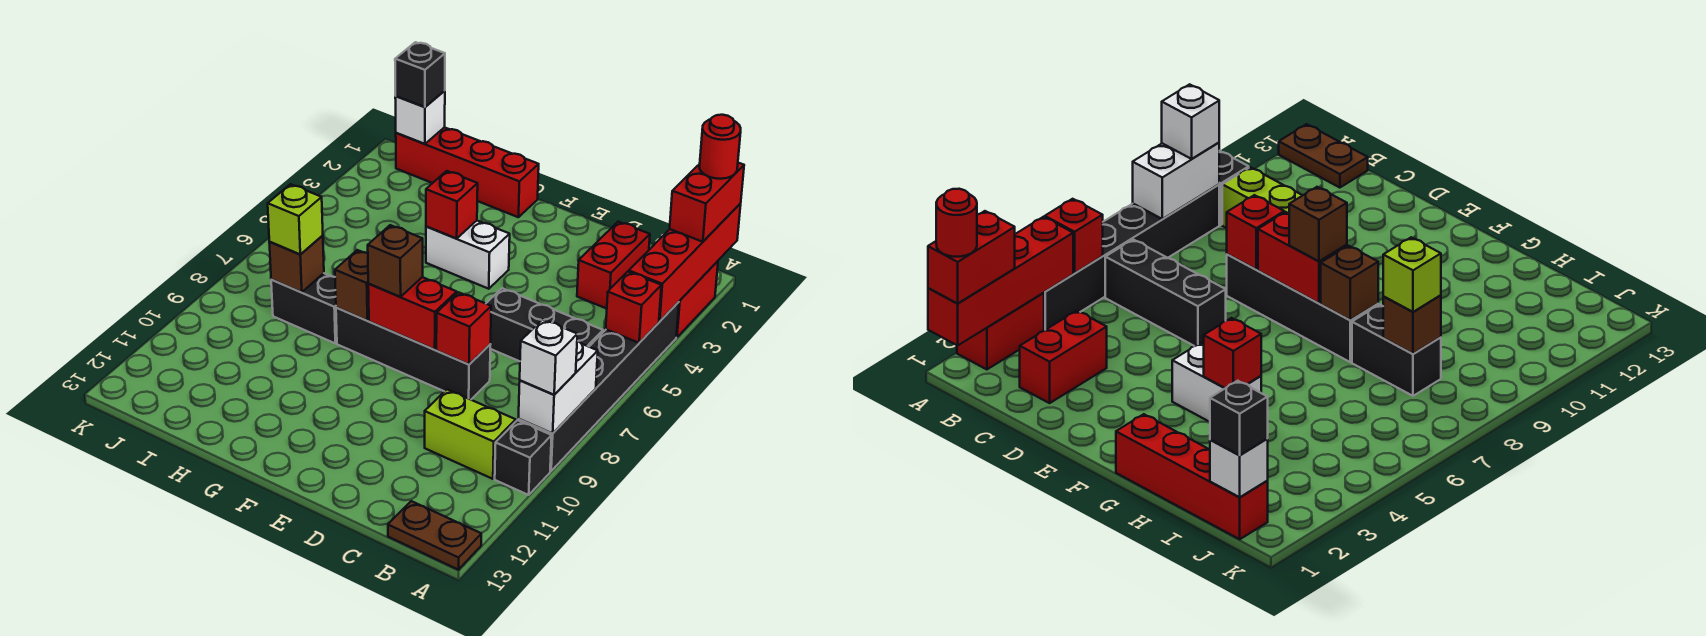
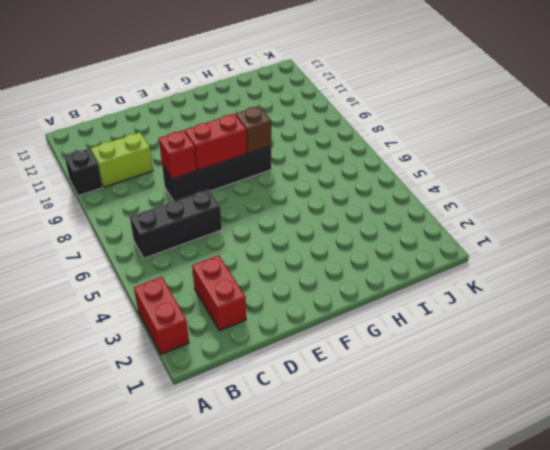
none -> black 1x6 brick [518,302,679,471]
none -> brown 1x2 plate [388,501,481,570]
none -> white 1x2 brick [426,221,510,289]

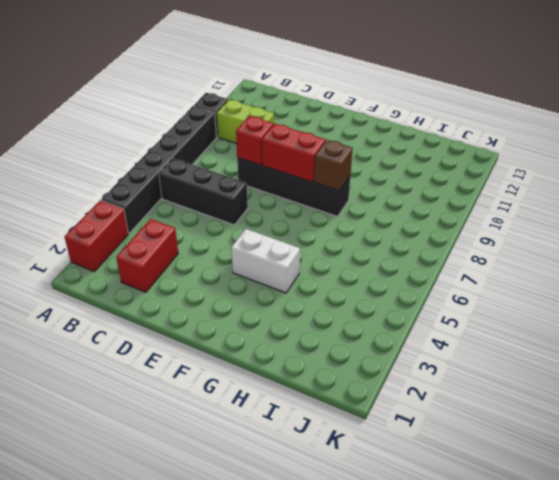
none -> brown 1x2 plate [388,501,481,570]
none -> red 1x4 brick [396,127,539,217]
none -> black 1x2 brick [271,273,337,343]

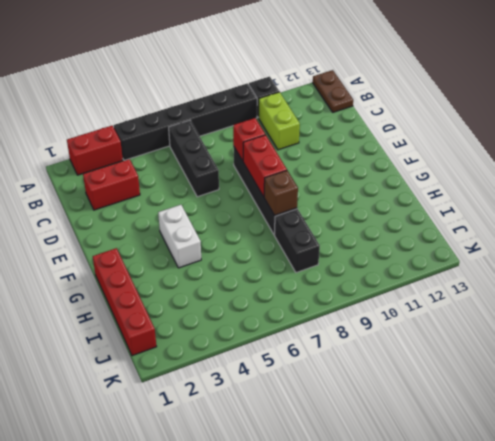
none -> red 1x4 brick [629,203,741,321]
none -> red 1x1 brick [606,272,661,343]
none -> white 1x2 brick [518,341,598,433]

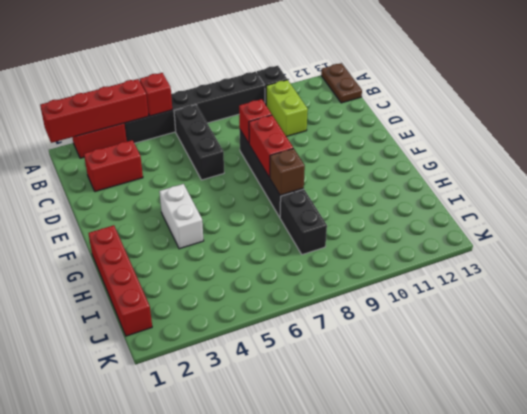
none -> white 1x2 brick [518,341,598,433]
none -> red 1x1 brick [426,171,478,238]
none -> brown 1x1 brick [269,235,324,292]

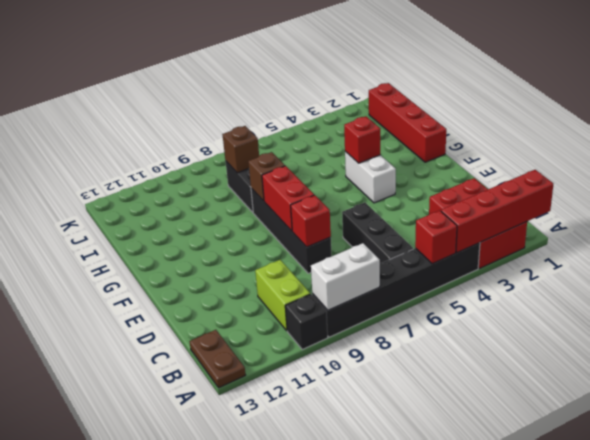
none -> white 1x1 brick [395,91,445,144]
none -> red 1x2 brick [670,163,744,242]
none -> white 1x1 brick [520,319,577,395]

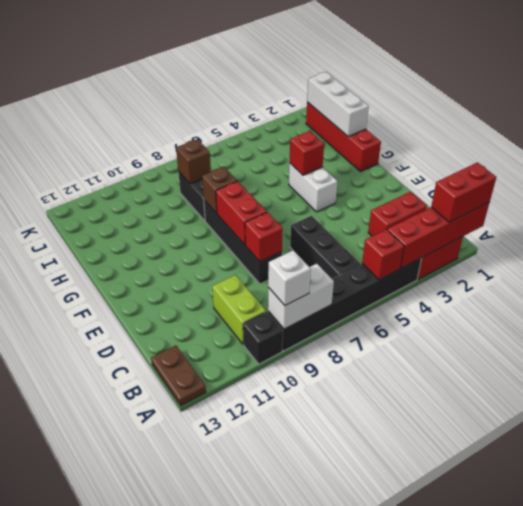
white 1x3 brick [307,72,369,137] -> white 1x1 brick [395,91,445,144]
none -> brown 1x1 brick [368,225,423,297]
none -> lime 1x1 brick [268,184,323,255]
none -> black 1x1 brick [395,42,445,107]

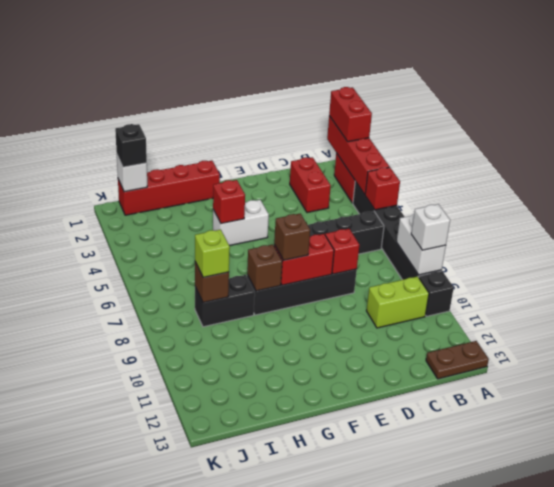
none -> red 1x1 round brick [699,115,741,179]

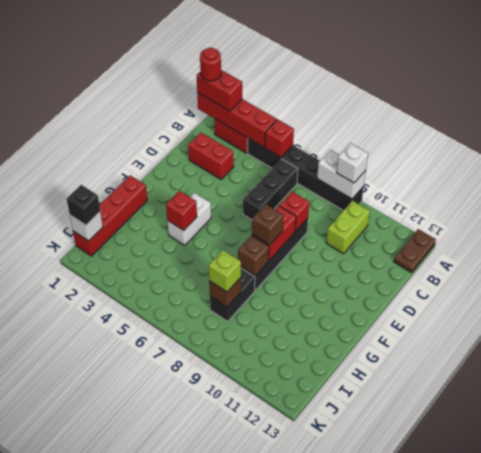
none -> black 1x1 brick [495,420,552,495]

